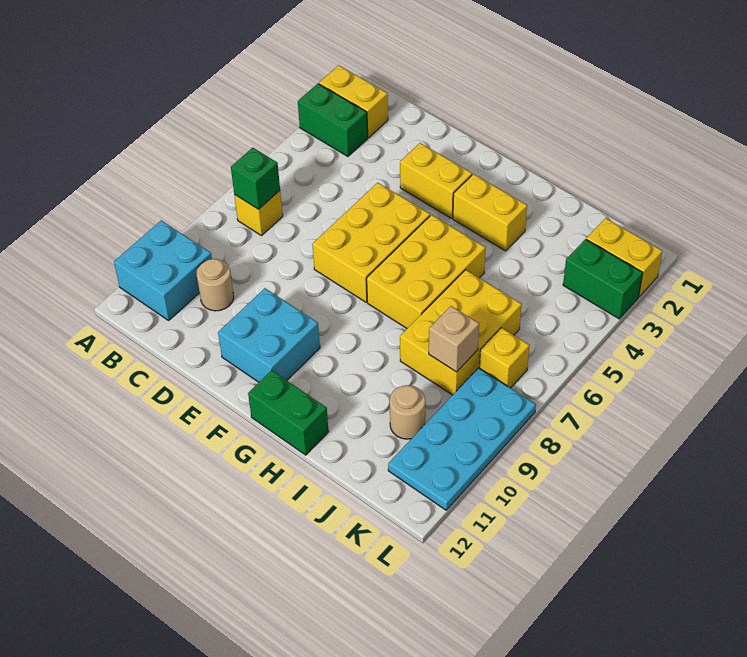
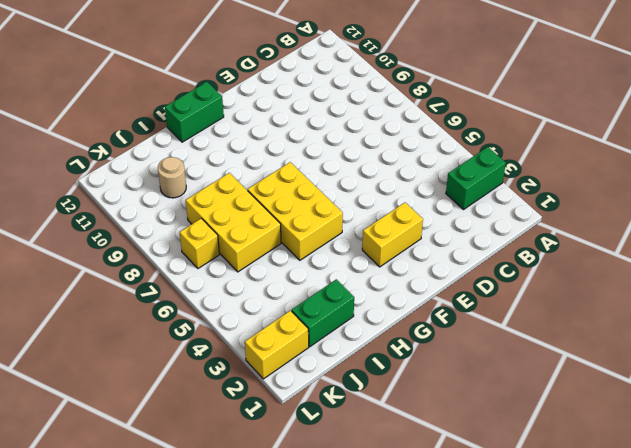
green 1x2 brick [292,279,354,347] -> green 1x2 brick moved to [563,239,643,319]
none -> yellow 1x2 brick [319,65,388,138]
none -> cyan 2x2 brick [114,220,212,320]
none -> yellow 1x1 brick [234,191,283,236]

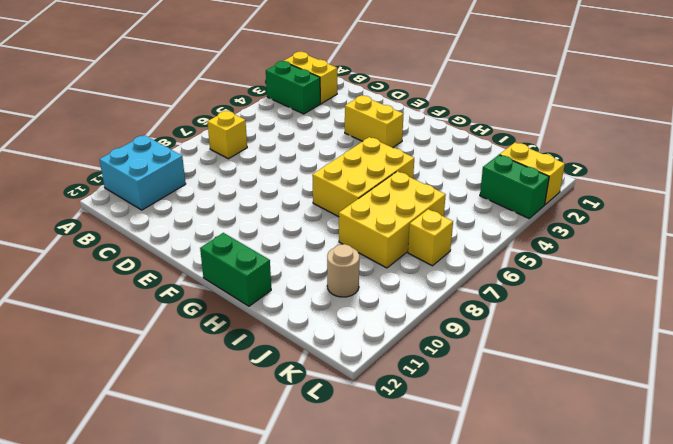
none -> tan 1x1 round brick [197,259,234,311]
none -> yellow 2x3 brick [312,183,430,302]
none -> cyan 2x2 brick [218,288,320,382]

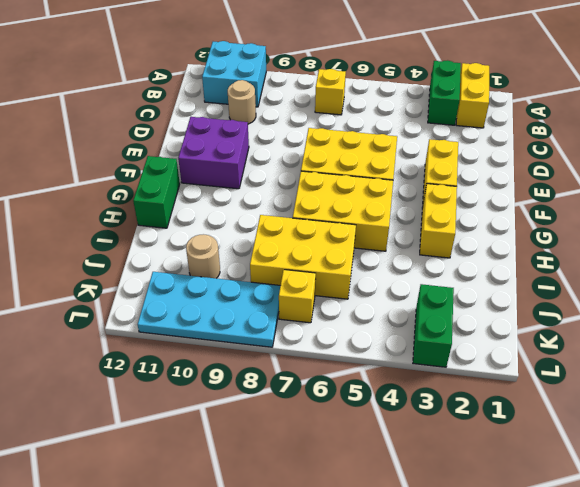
purple 2x2 brick [178,117,249,189] -> cyan 2x2 brick [218,288,320,382]
none -> yellow 1x2 brick [586,218,662,297]
none -> green 1x1 brick [231,148,280,209]
none -> tan 1x1 brick [429,306,479,372]

